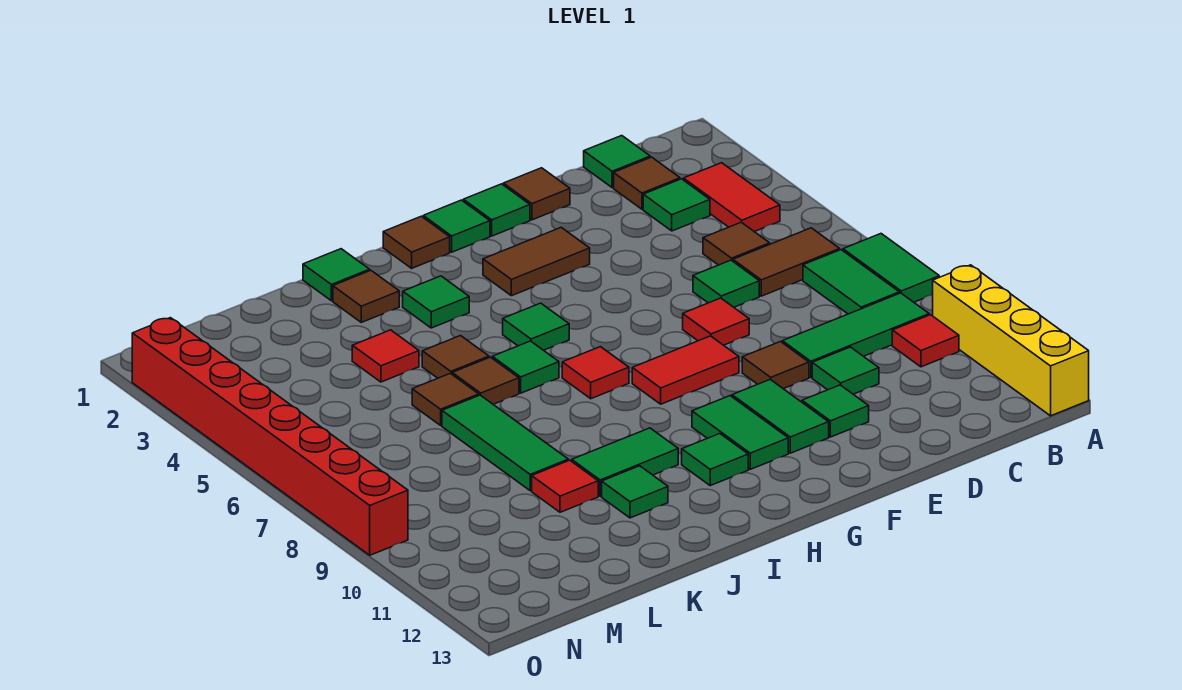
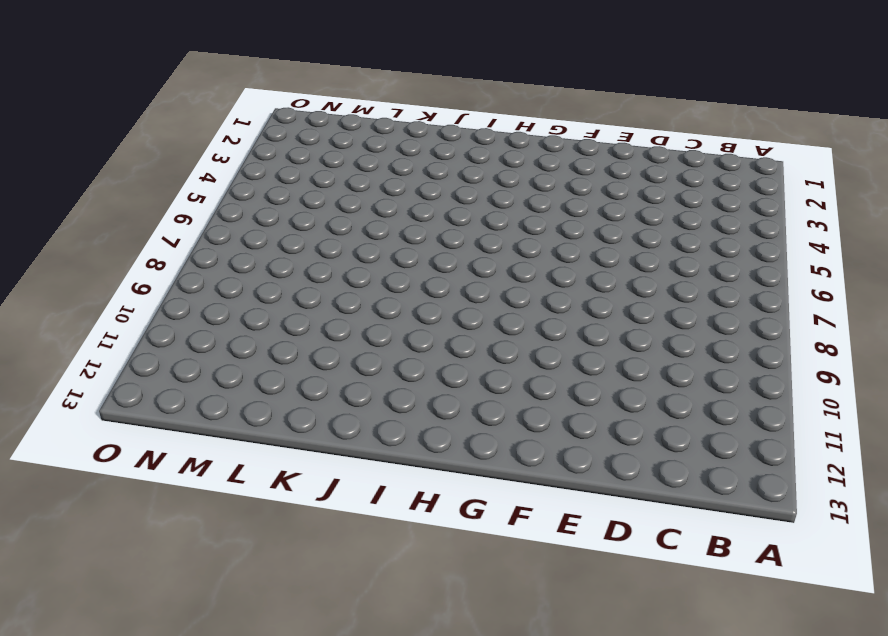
none -> green 1x2 tile [843,234,939,302]
none -> yellow 1x4 brick [933,265,1089,416]
none -> red 1x2 tile [683,163,780,232]
none -> brown 1x2 tile [733,228,840,296]

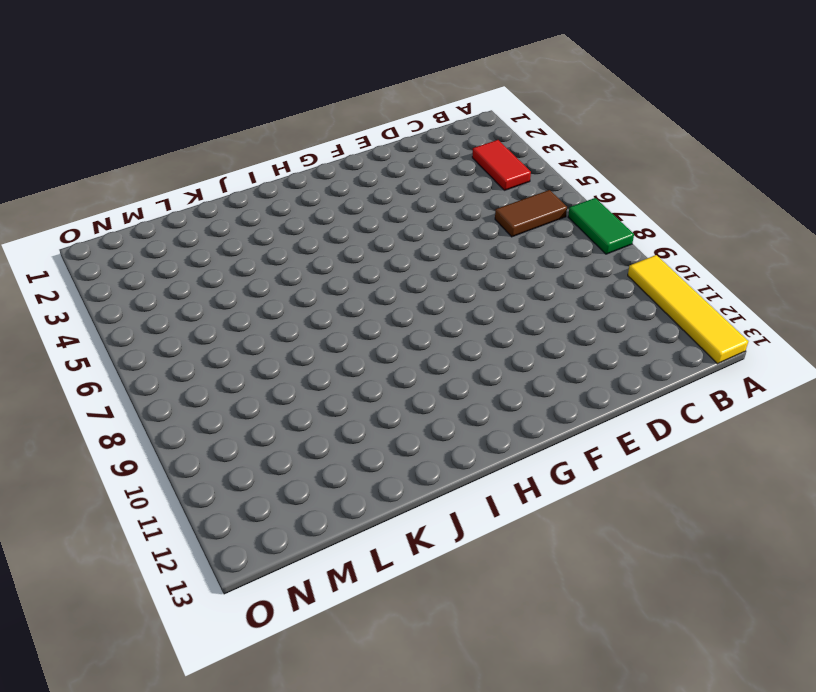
yellow 1x4 tile [628,255,748,364] -> yellow 1x4 brick [933,265,1089,416]
none -> green 1x2 tile [803,250,899,314]
none -> green 1x3 tile [782,293,929,377]
none -> red 1x1 tile [892,315,959,367]
none -> green 1x1 tile [584,136,650,188]

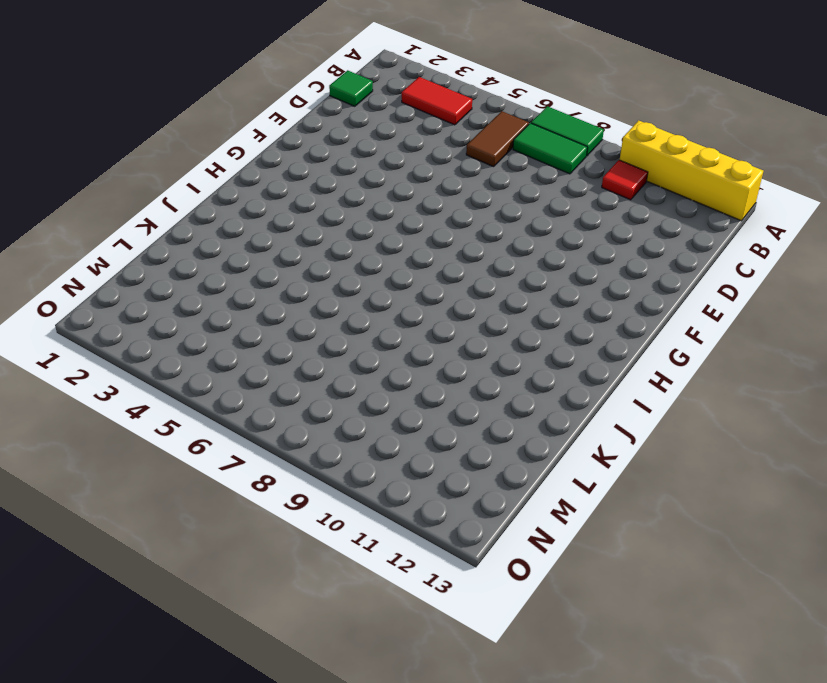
none -> green 1x3 tile [782,293,929,377]
none -> brown 1x1 tile [614,157,680,209]
none -> green 1x1 tile [643,179,710,231]
none -> brown 1x1 tile [703,222,770,265]

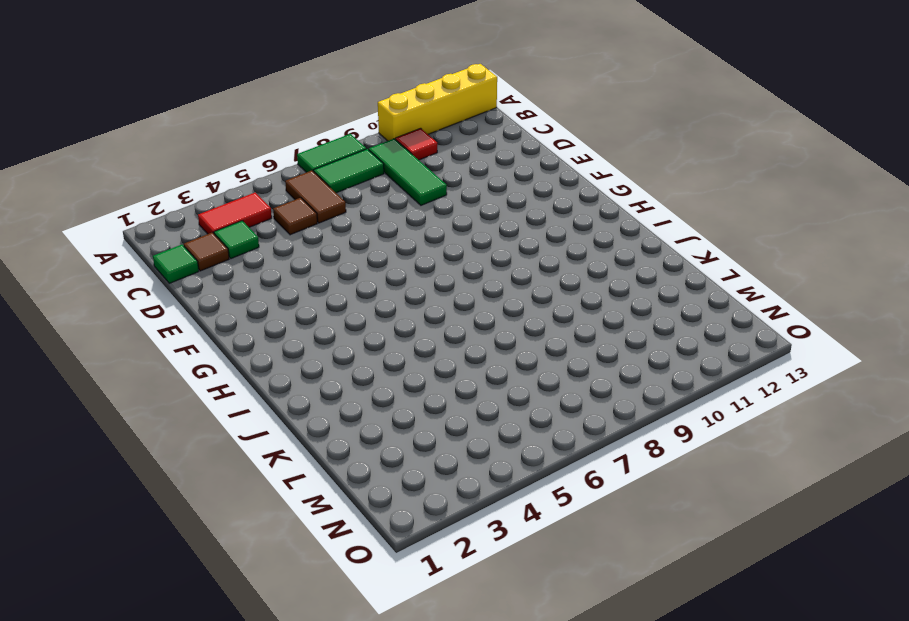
none -> green 1x1 tile [693,260,759,307]
none -> green 1x1 tile [812,347,879,394]
none -> brown 1x1 tile [503,168,570,220]
none -> red 1x1 tile [683,298,749,345]

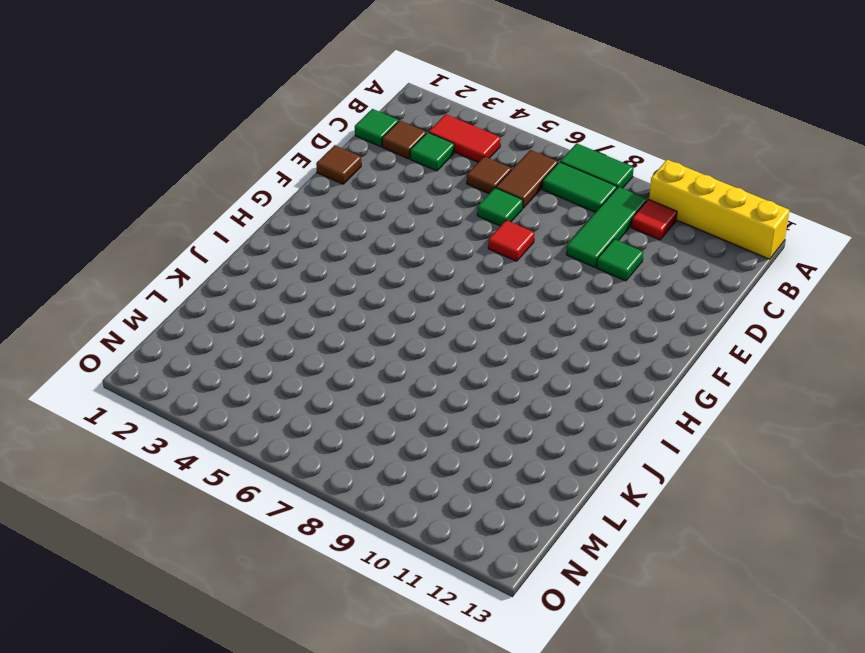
none -> brown 1x1 tile [742,342,809,389]
none -> green 1x1 tile [802,385,869,437]
none -> green 1x1 tile [463,184,530,236]
none -> brown 1x2 tile [483,227,590,296]

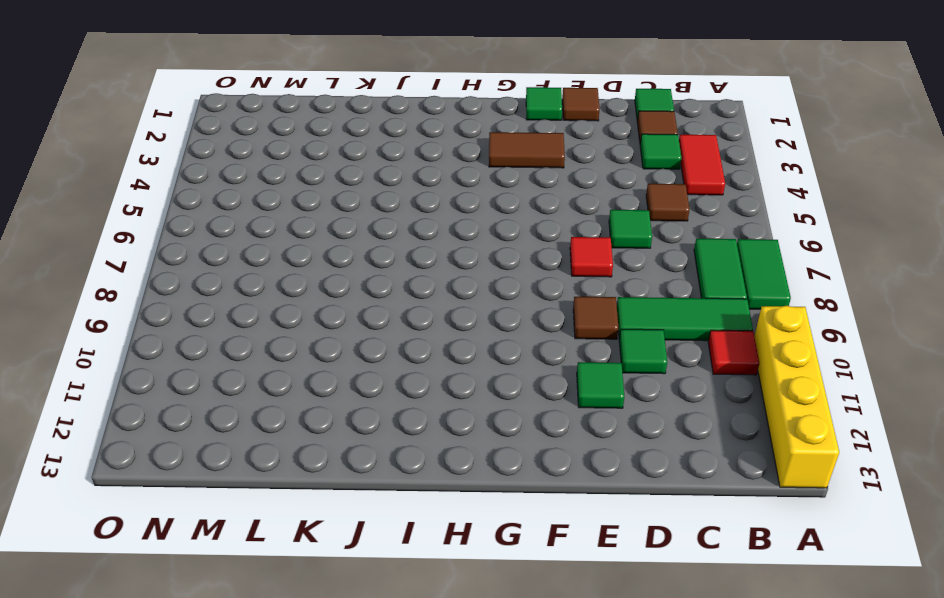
none -> brown 1x2 tile [733,228,840,296]
none -> red 1x2 tile [632,336,739,404]
none -> green 1x2 tile [732,379,829,453]
none -> green 1x1 tile [423,200,490,252]

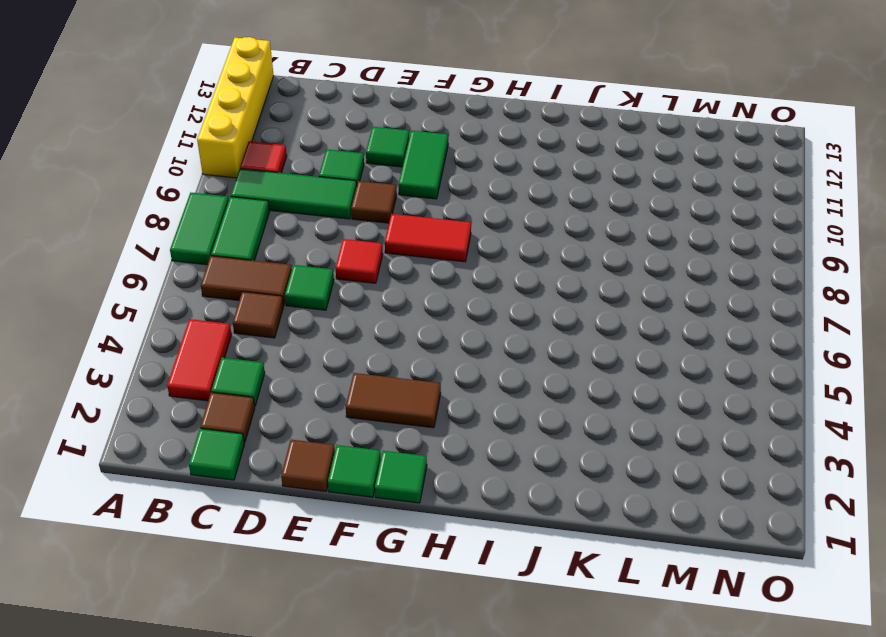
none -> green 1x2 tile [692,396,788,469]
none -> brown 1x1 tile [383,216,450,268]
none -> green 1x1 tile [503,303,569,350]
none -> red 1x1 tile [562,347,629,399]

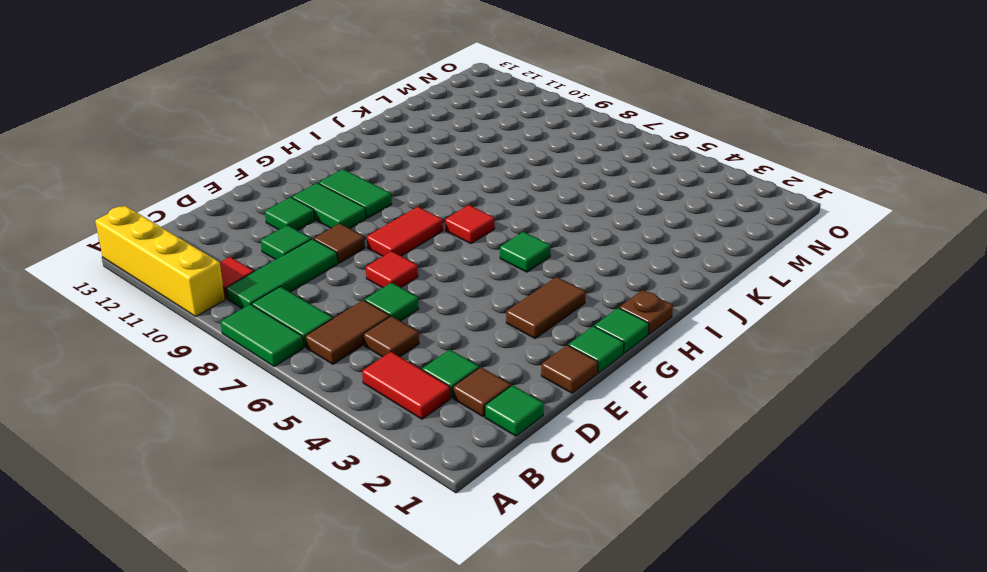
brown 1x1 plate [619,290,673,334] -> brown 1x1 tile [383,216,450,268]
none -> green 1x1 tile [682,434,748,485]
none -> green 1x1 tile [403,276,469,328]
none -> green 1x1 tile [492,341,559,393]
none -> green 1x2 tile [572,428,678,496]

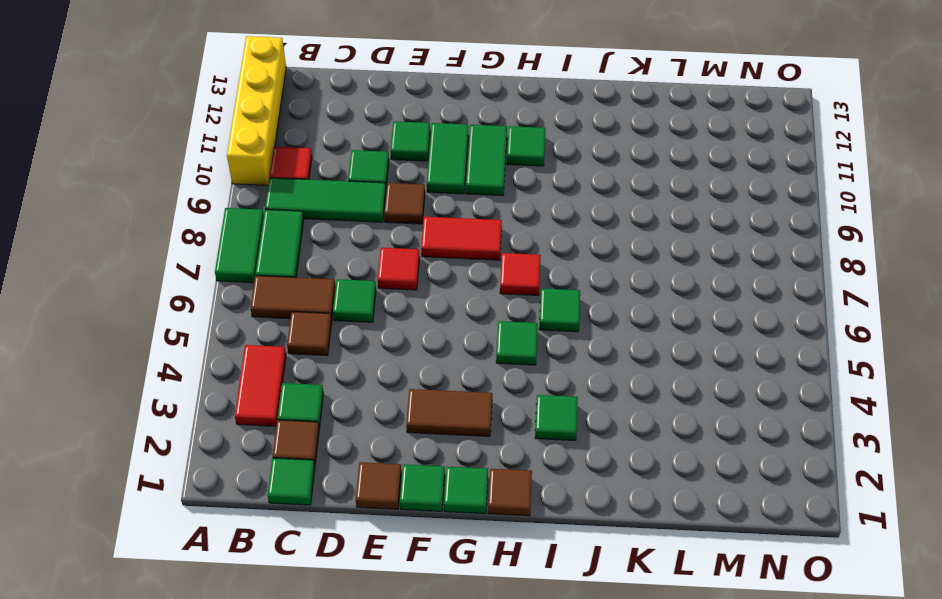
none -> green 1x2 tile [572,428,678,496]
none -> green 1x1 tile [303,249,370,301]
none -> brown 1x1 tile [333,270,399,322]
none -> brown 1x1 tile [422,336,489,378]

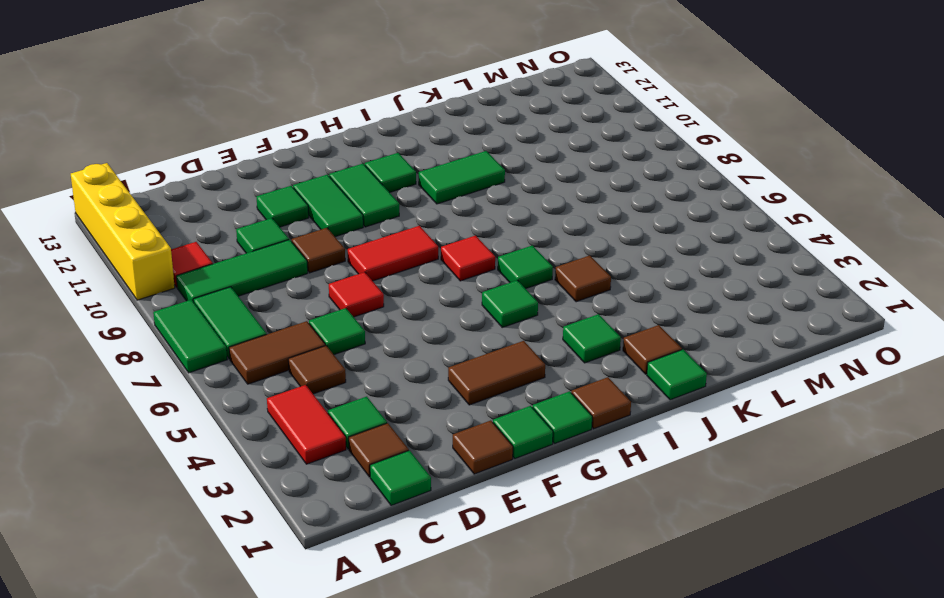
none -> brown 1x1 tile [452,357,519,404]
none -> green 1x1 tile [602,466,668,518]
none -> red 1x1 tile [352,330,419,382]
none -> brown 1x1 tile [412,373,479,425]

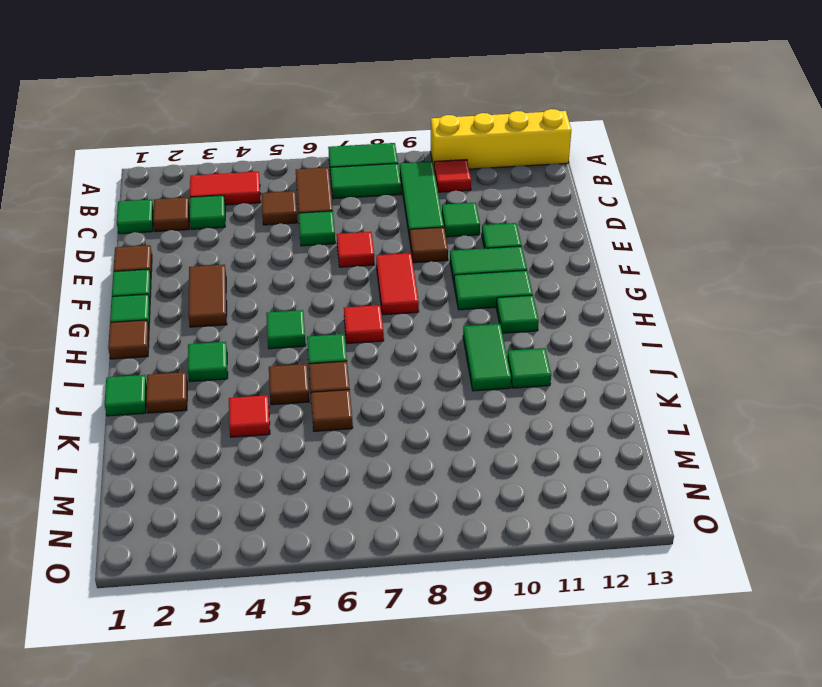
none -> green 1x3 tile [442,395,568,491]
none -> red 1x1 tile [532,460,598,512]
none -> red 1x8 brick [132,318,408,555]

